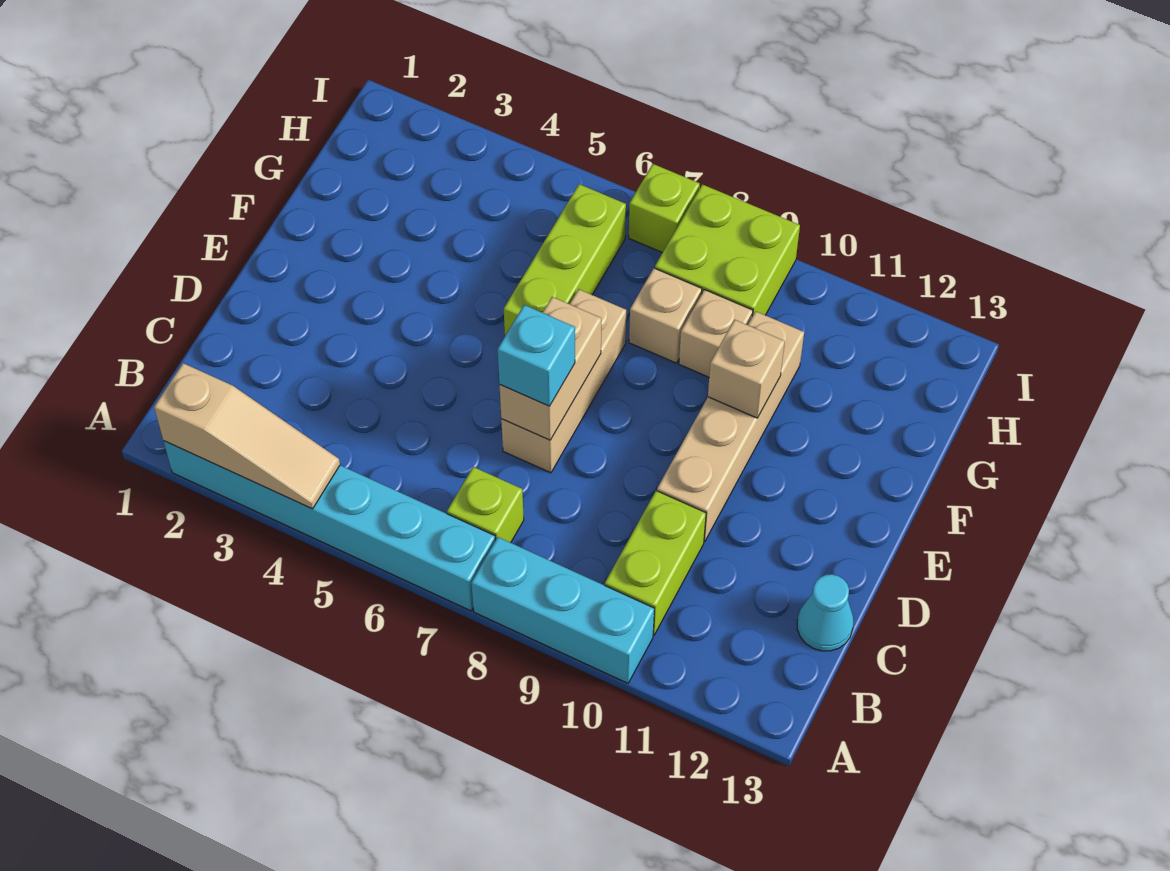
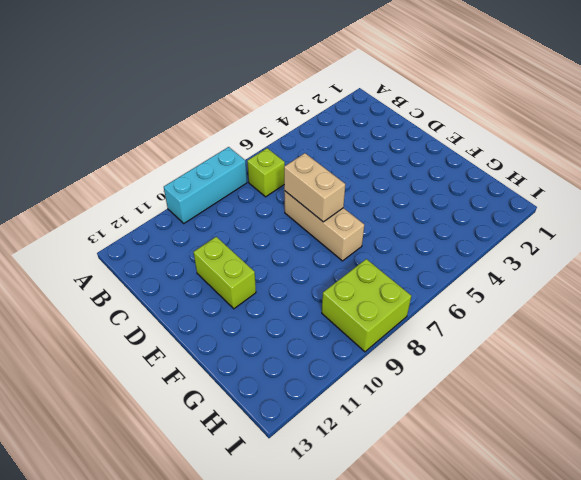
lime 1x2 brick [194,237,256,309] -> lime 1x2 brick moved to [605,491,706,635]
none -> cyan 1x6 brick [164,441,495,611]
none -> cyan 1x1 cone [797,574,854,651]
none -> tan 1x4 brick [657,311,804,542]

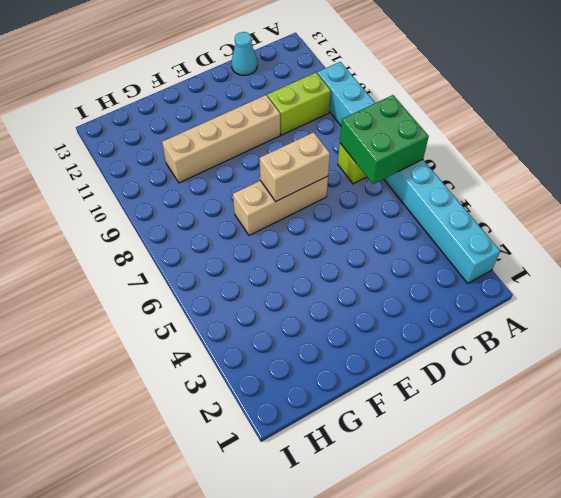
green 2x2 brick [340,95,429,184] -> none
none -> lime 1x3 brick [504,184,626,335]
none -> tan 1x1 brick [629,268,702,363]
none -> tan 1x1 brick [679,290,753,377]

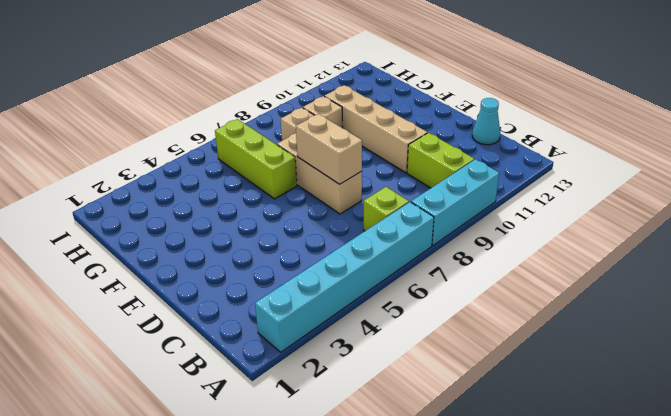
none -> lime 2x2 brick [655,184,800,316]
none -> lime 1x1 brick [629,164,700,253]
none -> tan 1x3 slope [154,363,340,509]

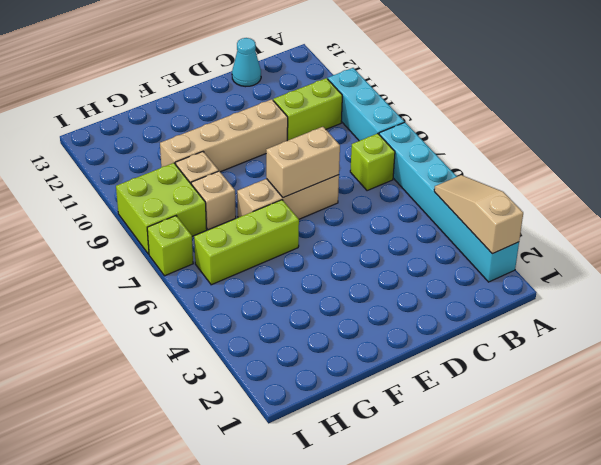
none -> tan 1x1 brick [708,320,785,418]
none -> cyan 1x1 brick [498,305,575,406]

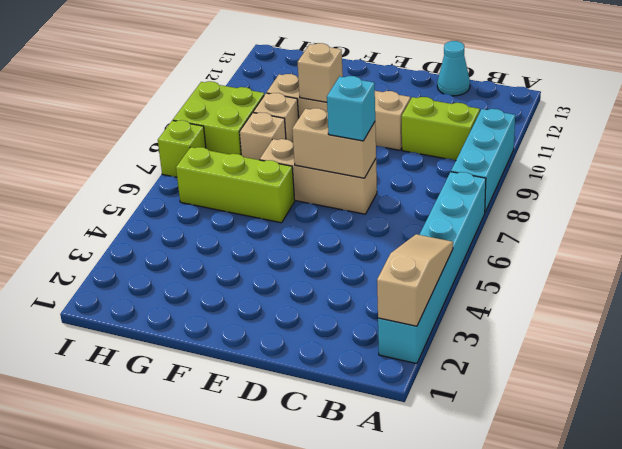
none -> lime 1x1 brick [447,467,524,543]

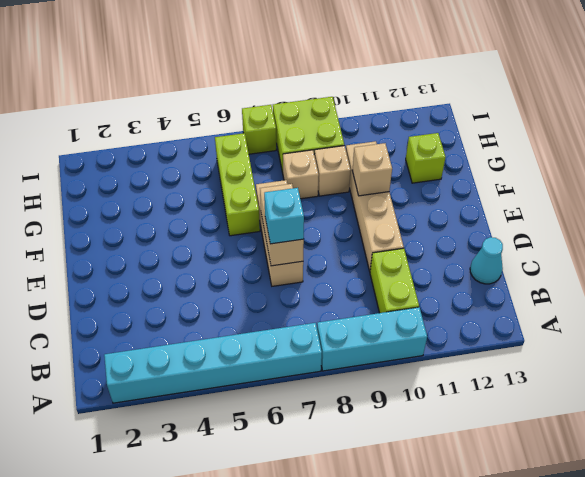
lime 1x1 brick [406,133,445,183] -> lime 1x1 brick moved to [447,467,524,543]
none -> tan 1x3 slope [154,363,340,509]

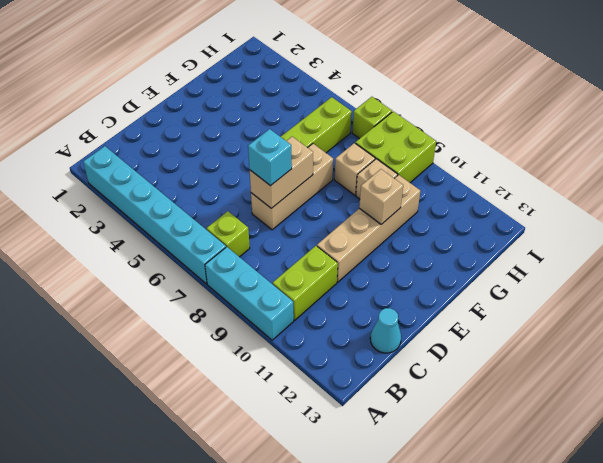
none -> tan 1x3 slope [154,363,340,509]

